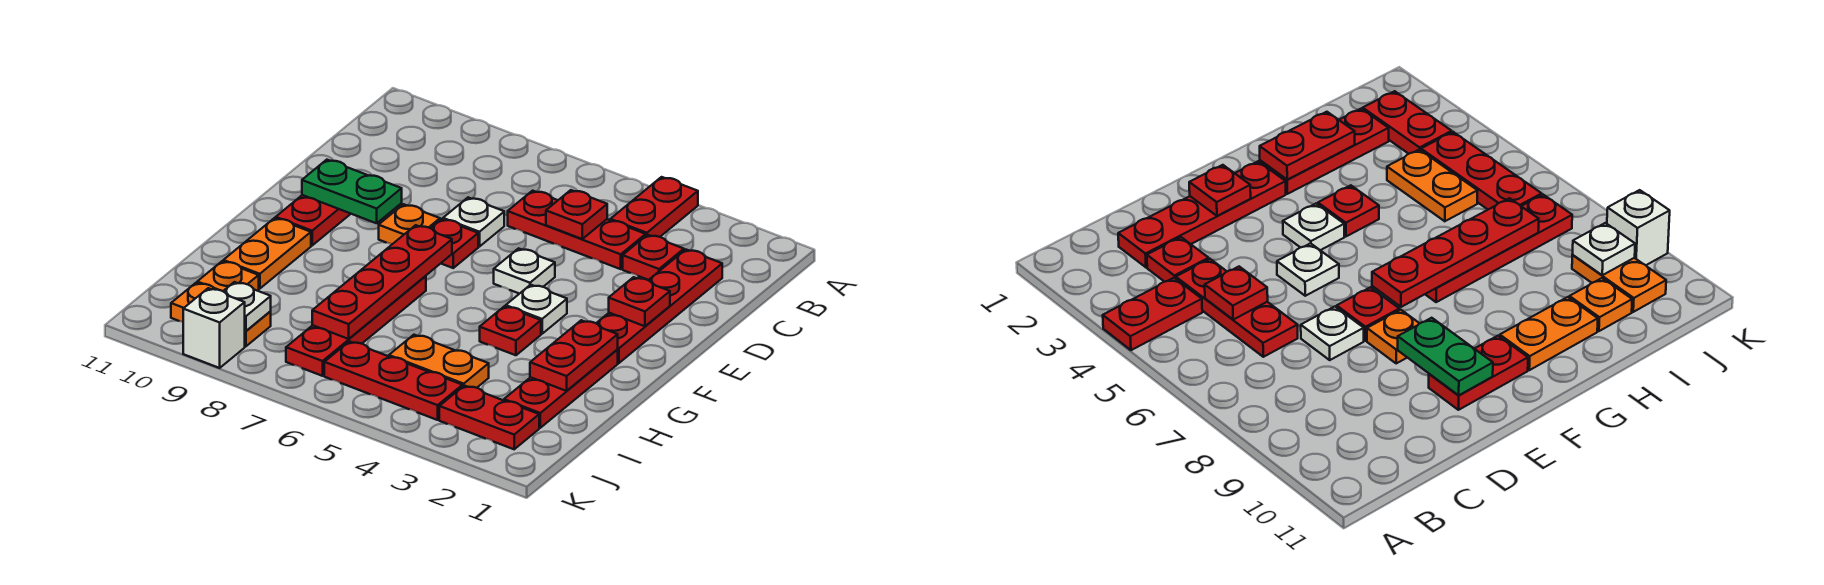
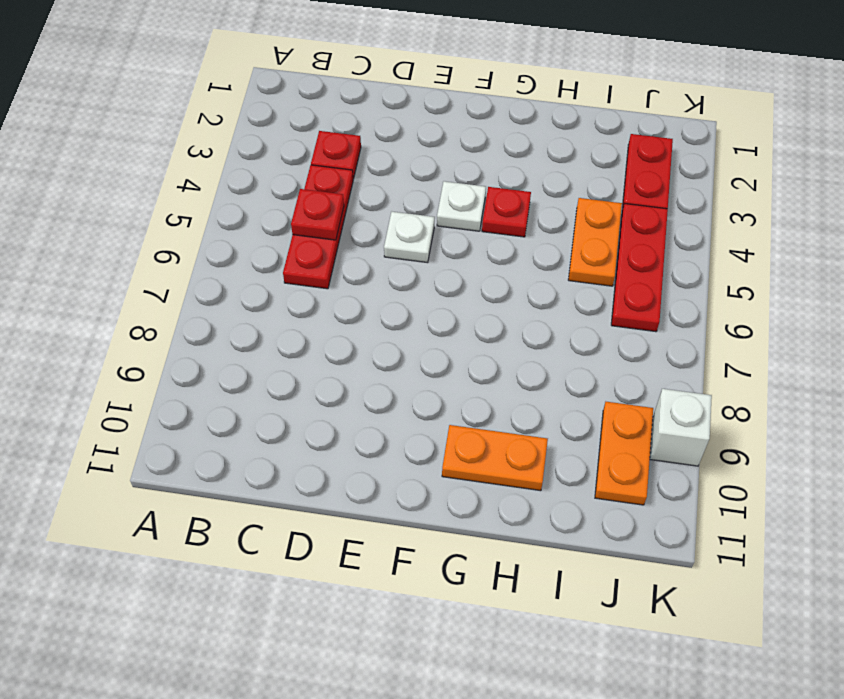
none -> red 1x2 plate [610,177,698,237]
none -> red 1x4 plate [596,250,722,363]
none -> white 1x1 plate [443,198,504,247]

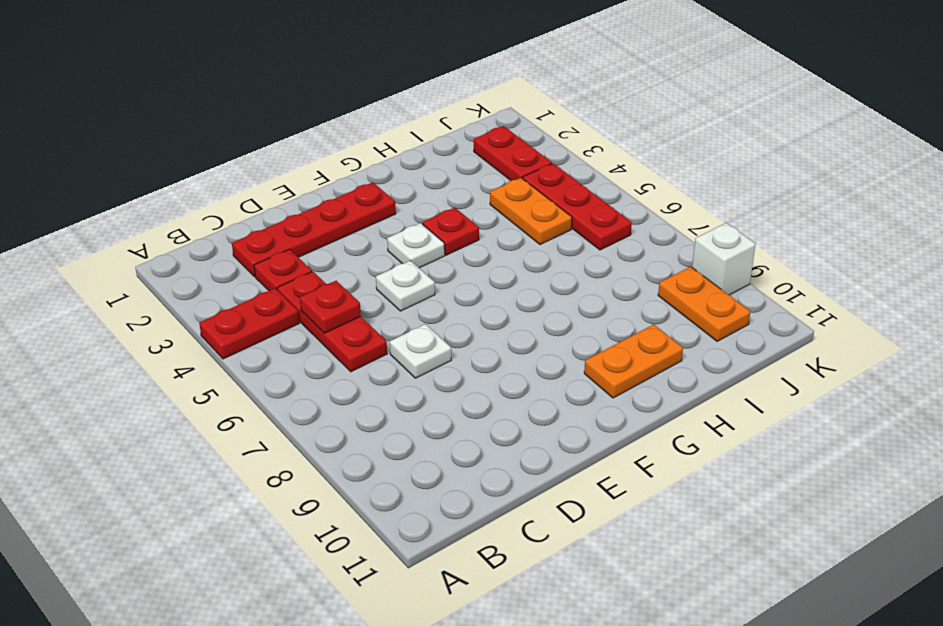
none -> red 1x1 plate [431,219,478,268]
none -> orange 1x1 plate [379,204,440,244]
none -> red 1x2 plate [276,195,351,245]

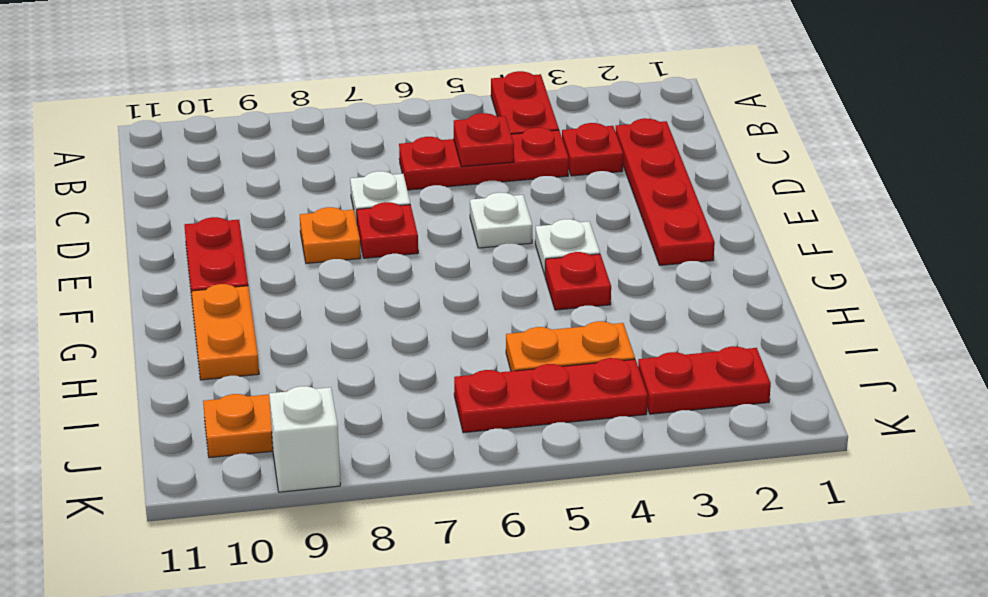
none -> red 1x3 plate [504,349,618,428]
none -> red 1x4 plate [286,276,426,376]
none -> orange 1x1 plate [197,261,259,291]

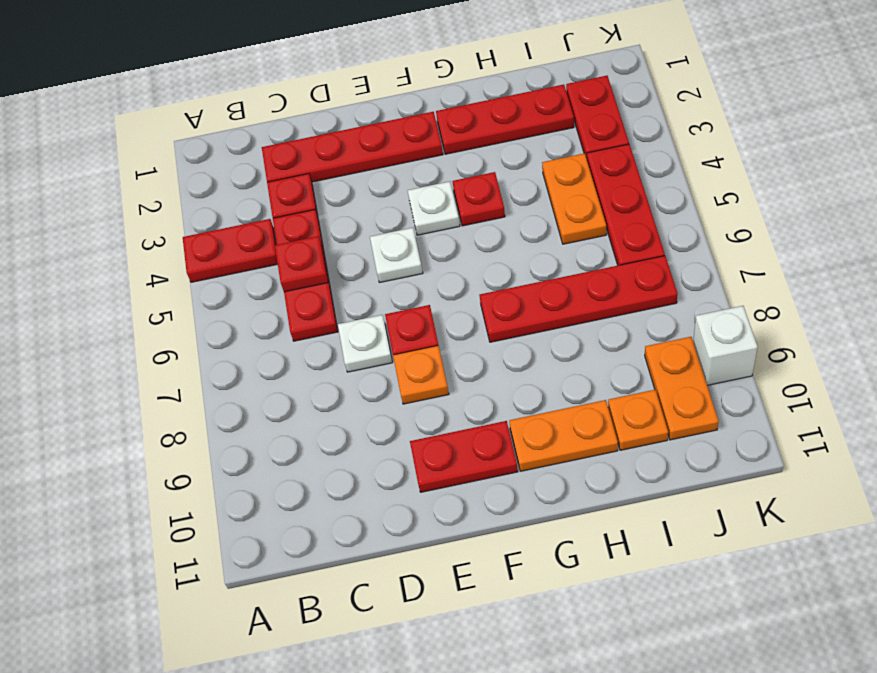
none -> red 1x1 plate [609,277,670,326]
none -> green 1x2 plate [302,160,402,223]
none -> red 1x4 plate [312,225,452,339]

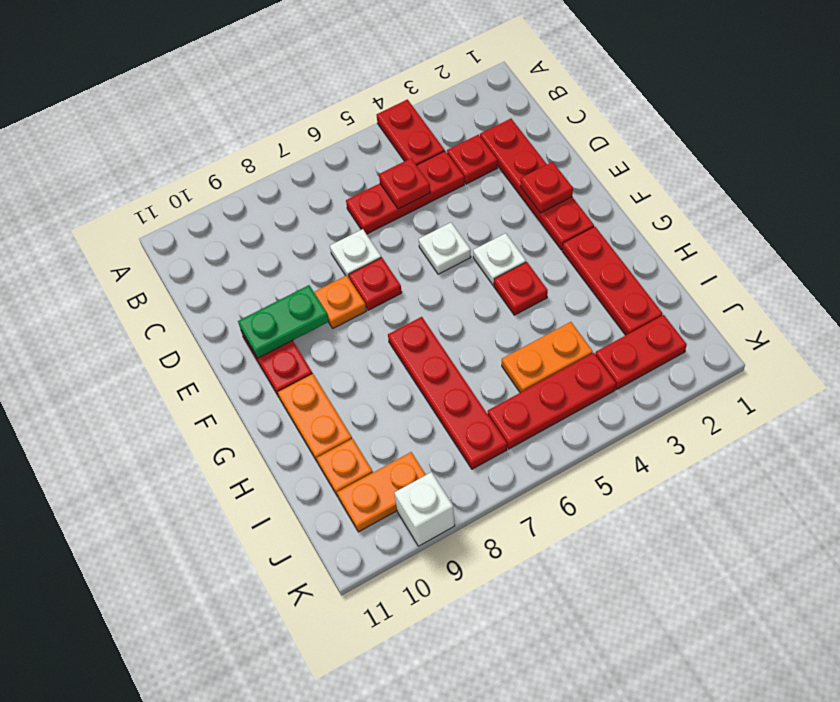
none -> red 1x4 plate [312,225,452,339]
none -> red 1x2 plate [530,320,618,391]
none -> white 1x1 plate [223,282,271,331]

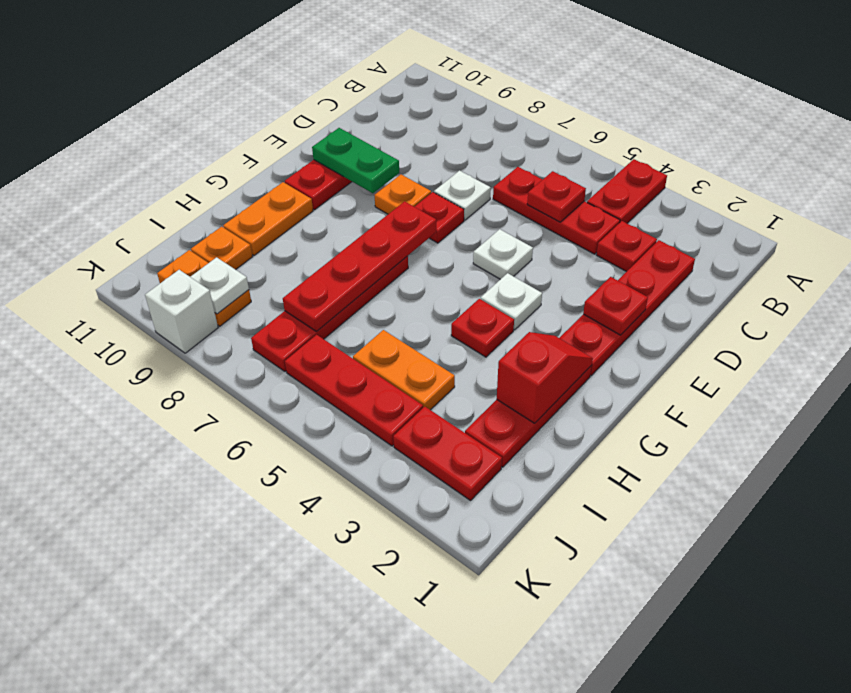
red 1x2 slope [497,332,593,423] -> red 1x2 plate [530,320,618,391]

